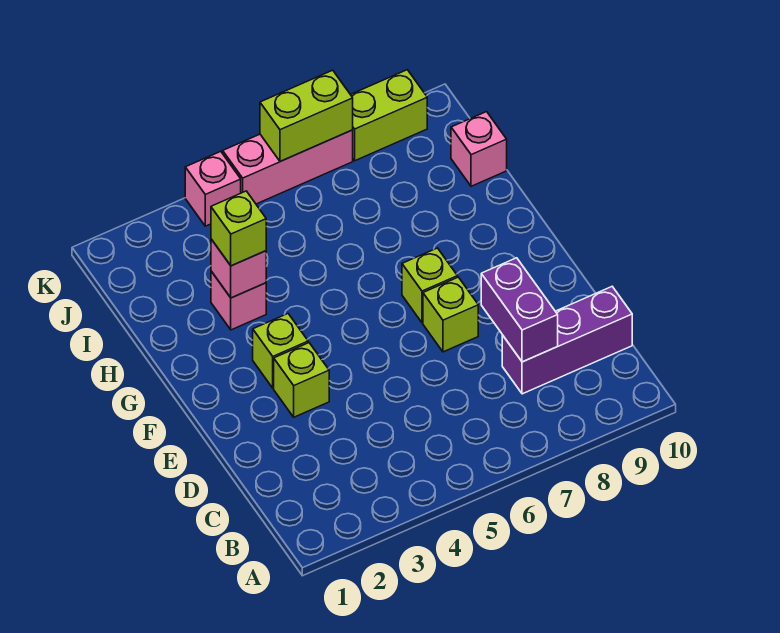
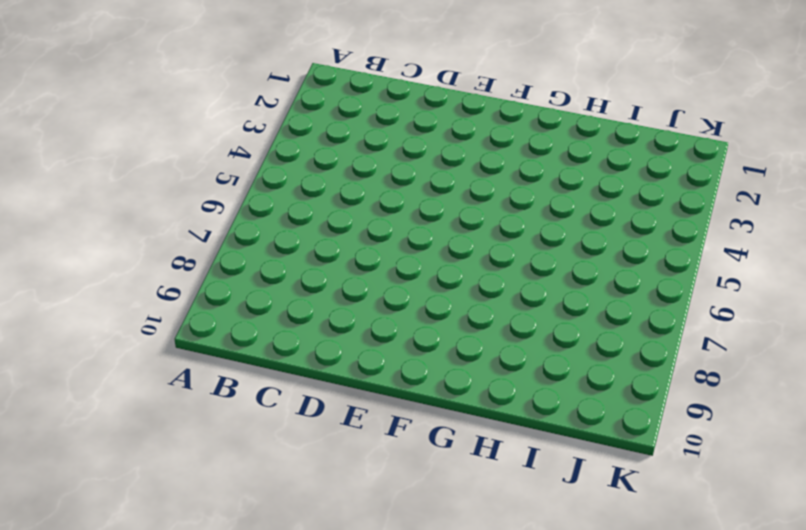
none -> purple 1x3 brick [502,287,632,394]
none -> lime 1x1 brick [274,343,329,417]
none -> lime 1x1 brick [423,277,478,352]

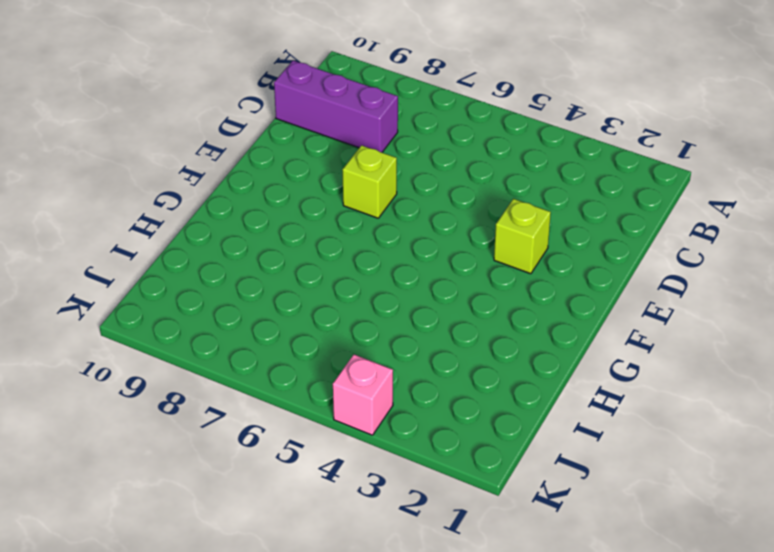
none -> lime 1x1 brick [253,314,308,388]
none -> lime 1x1 brick [402,248,458,323]
none -> pink 1x1 brick [211,271,266,330]

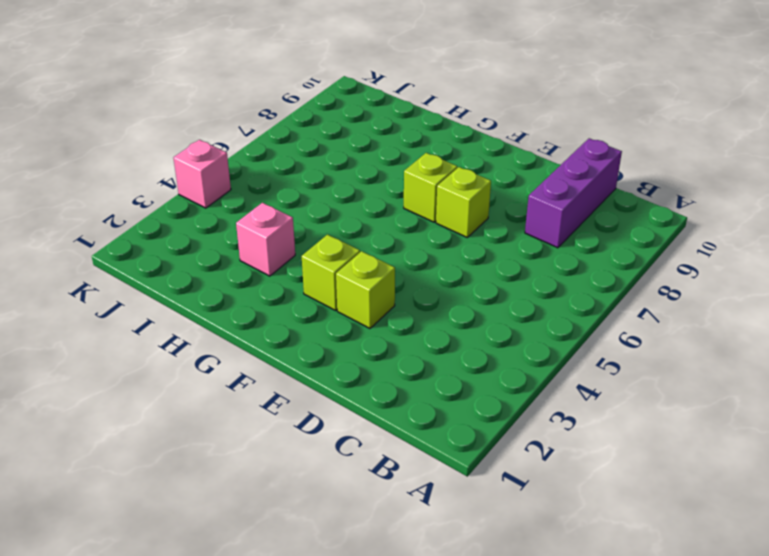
none -> pink 1x1 brick [451,112,507,186]
none -> pink 1x3 brick [223,130,353,204]
none -> lime 1x2 brick [351,70,427,161]

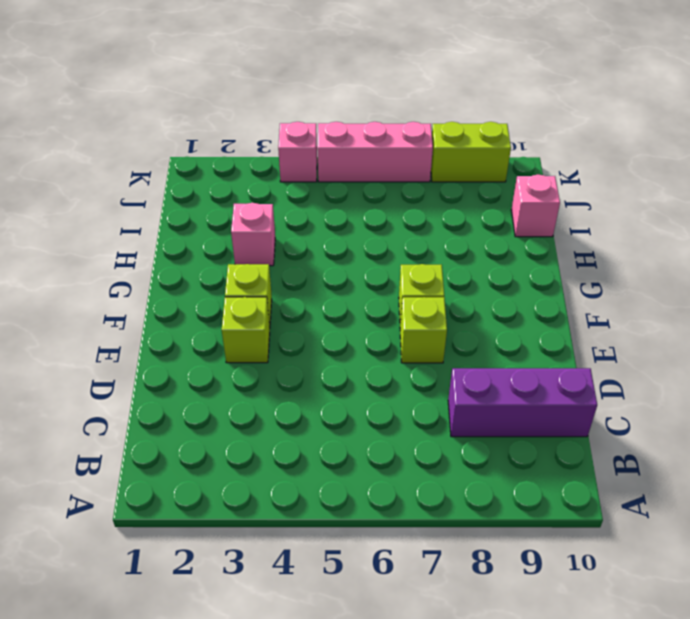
none -> purple 1x2 brick [481,258,558,362]
none -> pink 1x1 brick [211,239,266,298]
none -> lime 1x2 brick [260,70,353,161]

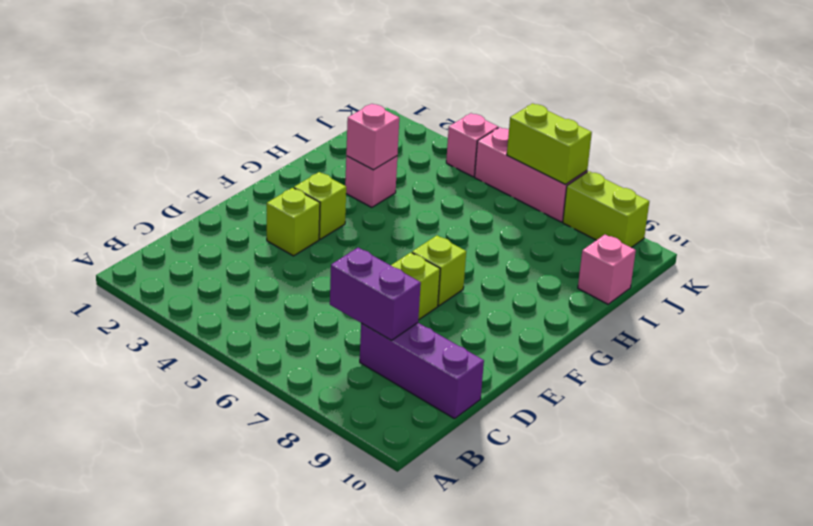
purple 1x2 brick [330,248,421,340] -> purple 1x2 brick turned to [481,258,558,362]
none -> lime 1x1 brick [211,191,266,266]

